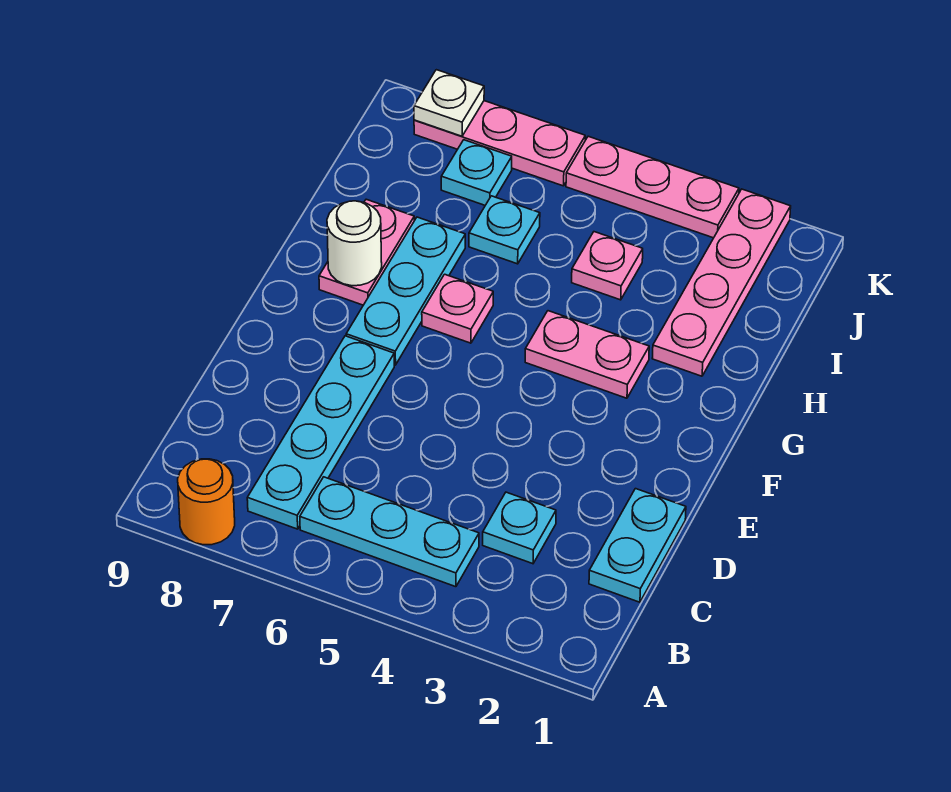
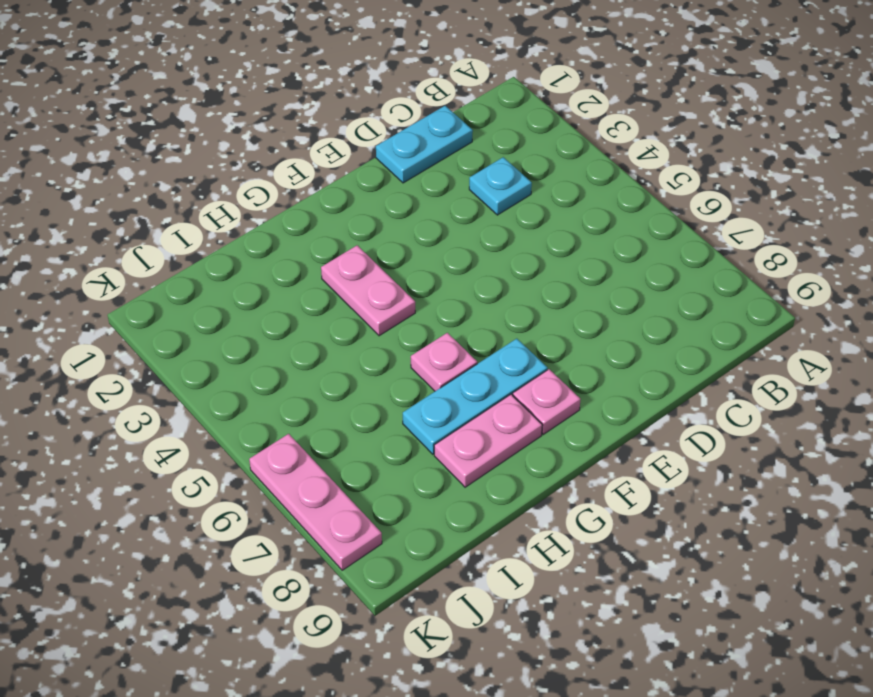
pink 1x1 plate [513,369,580,434] -> pink 1x1 plate moved to [572,232,643,300]
none -> orange 1x1 round brick [178,459,235,545]
none -> cyan 1x3 plate [300,477,479,587]
none -> cyan 1x4 plate [247,336,394,529]

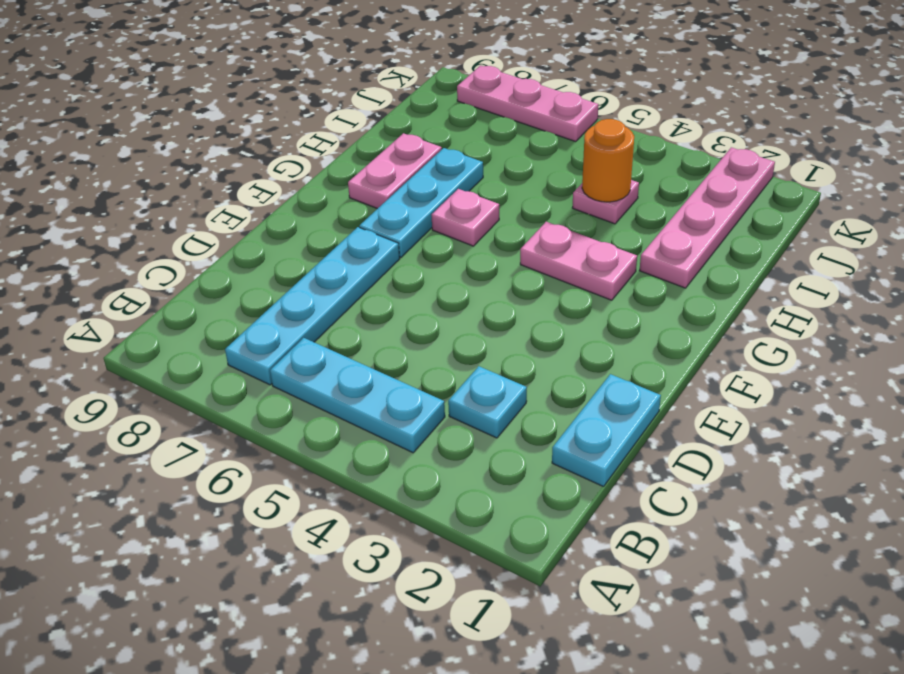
orange 1x1 round brick [582,119,634,202] -> orange 1x1 round brick moved to [178,459,235,545]
none -> cyan 1x1 plate [469,196,540,264]
none -> cyan 1x1 plate [441,140,512,205]
none -> pink 1x3 plate [566,136,739,238]

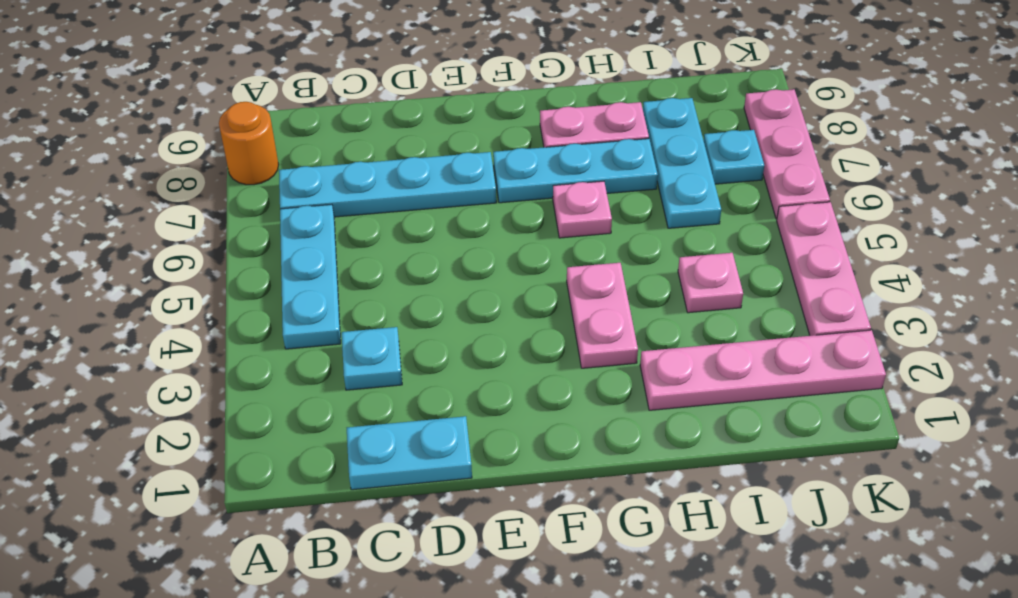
cyan 1x3 plate [643,98,721,228] -> cyan 1x1 plate [469,196,540,264]
none -> white 1x1 round brick [327,201,382,286]
none -> white 1x1 plate [414,70,484,136]

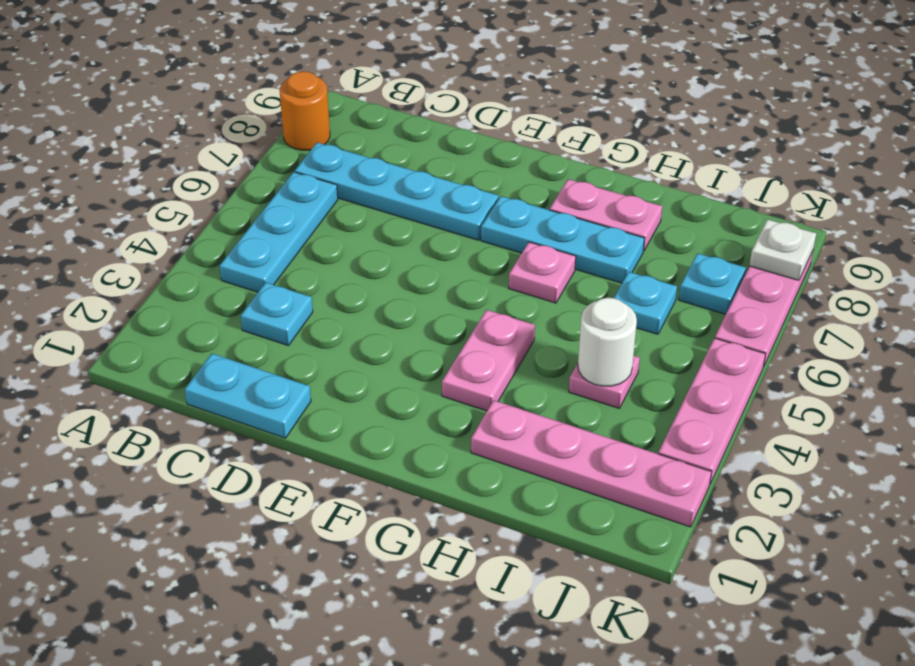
white 1x1 round brick [578,298,637,386] -> white 1x1 round brick moved to [327,201,382,286]

